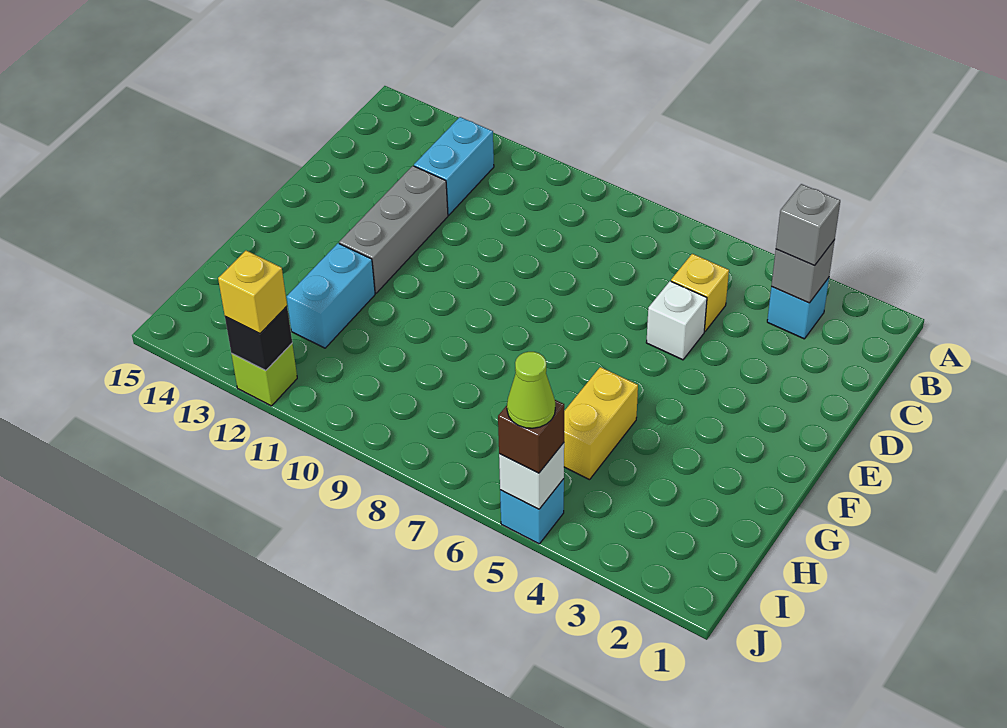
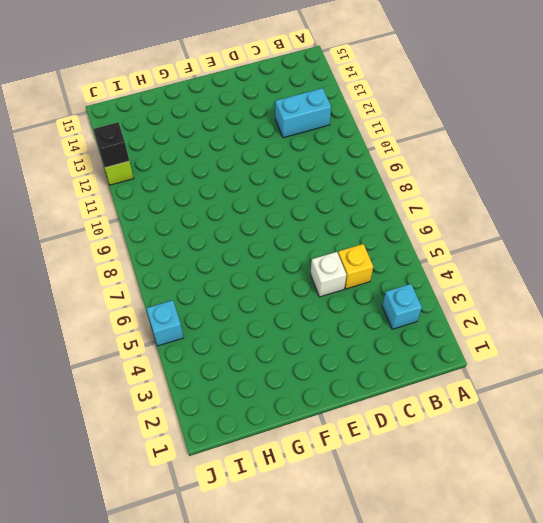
none -> grey 1x3 brick [339,166,448,293]
none -> yellow 1x2 brick [564,367,638,480]
none -> cyan 1x2 brick [287,243,375,348]

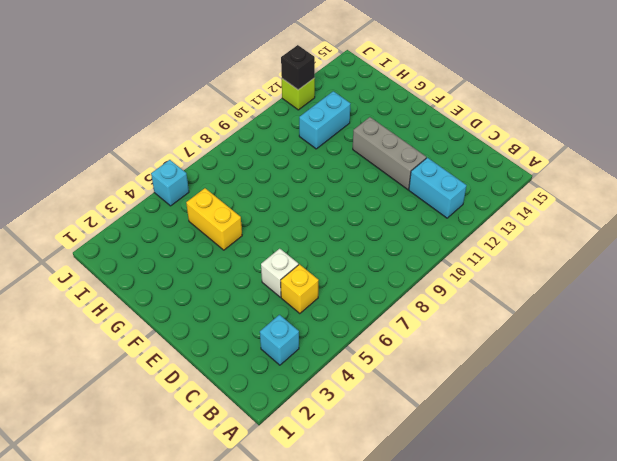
cyan 1x2 brick [299,91,350,149] -> cyan 1x2 brick turned to [287,243,375,348]
none -> grey 1x1 brick [771,240,835,303]
none -> white 1x1 brick [499,443,564,509]
none -> grey 1x1 brick [776,184,840,265]

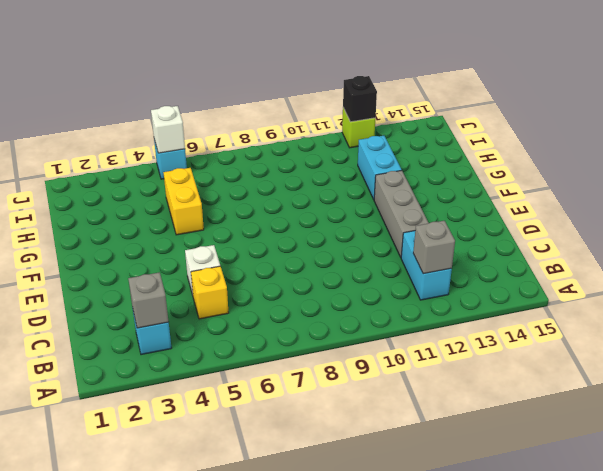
grey 1x1 brick [413,221,455,274] -> grey 1x1 brick moved to [776,184,840,265]
none -> brown 1x1 brick [498,400,564,473]
none -> yellow 1x1 brick [218,251,287,333]
none -> lime 1x1 cone [507,352,555,428]

